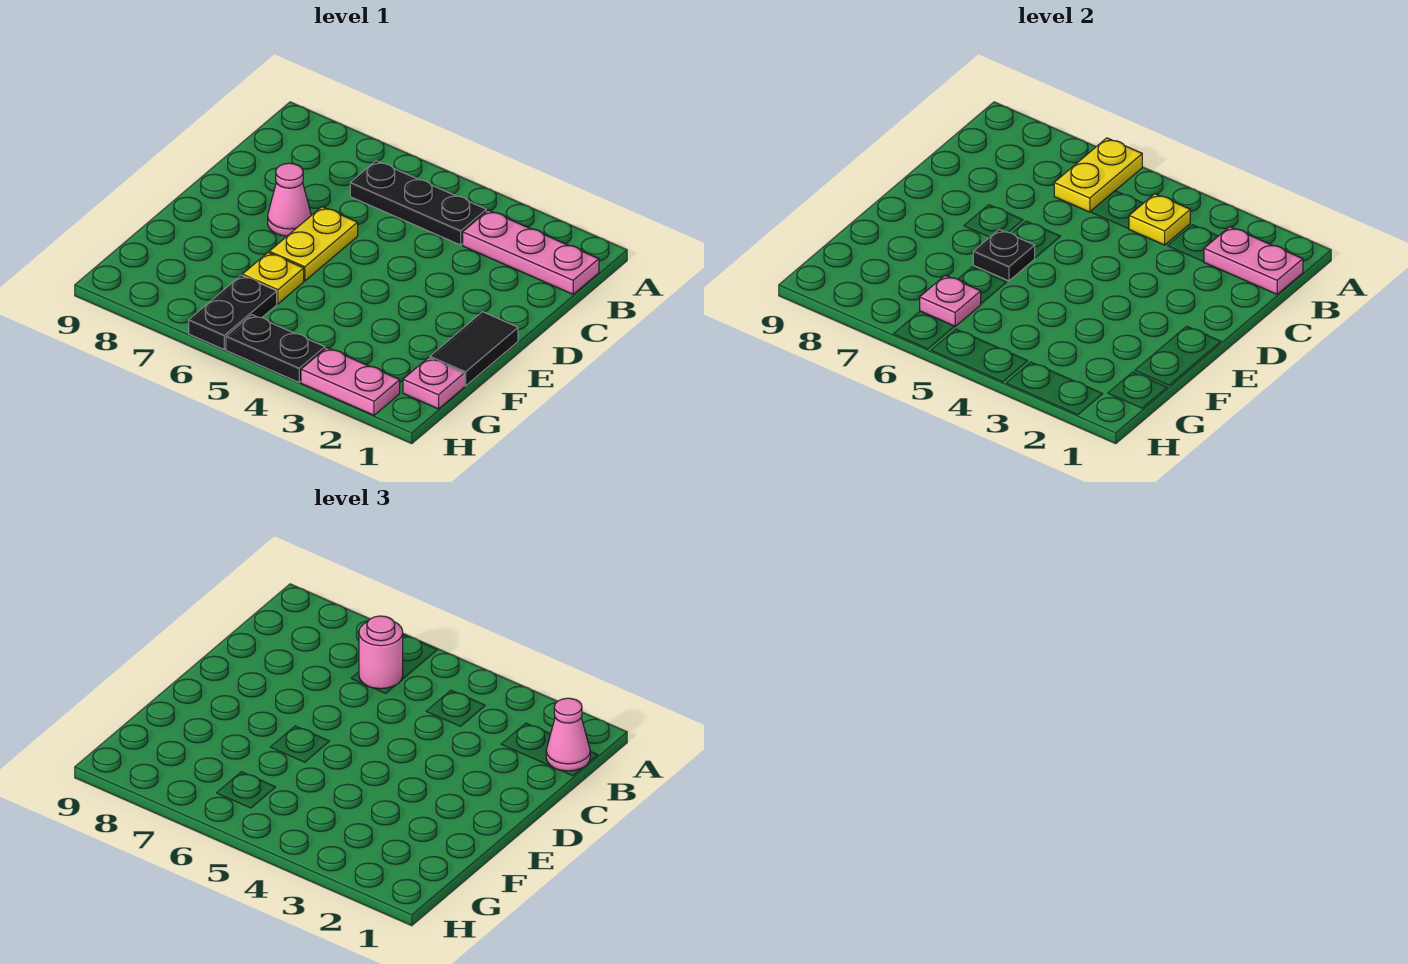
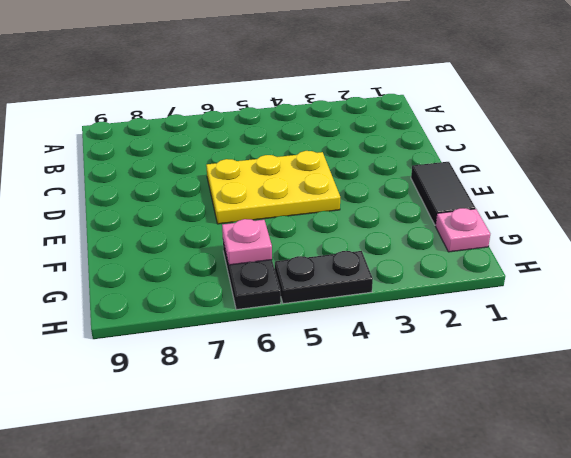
yellow 2x3 plate [206,151,340,224] -> yellow 1x2 plate [269,207,358,281]
none -> pink 1x3 plate [463,210,599,294]
none -> black 1x3 plate [350,161,486,245]
none -> pink 1x1 cone [268,163,311,236]

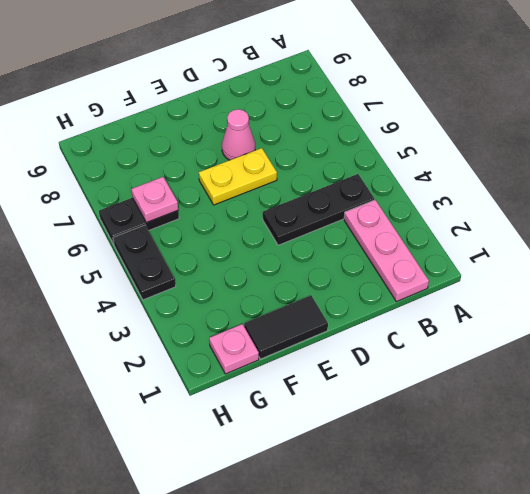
black 1x3 plate [263,174,375,245] -> black 1x3 plate turned to [350,161,486,245]
none -> yellow 1x1 plate [242,252,304,304]
none -> pink 1x2 plate [301,348,400,415]
none -> yellow 1x2 plate [1054,138,1142,212]

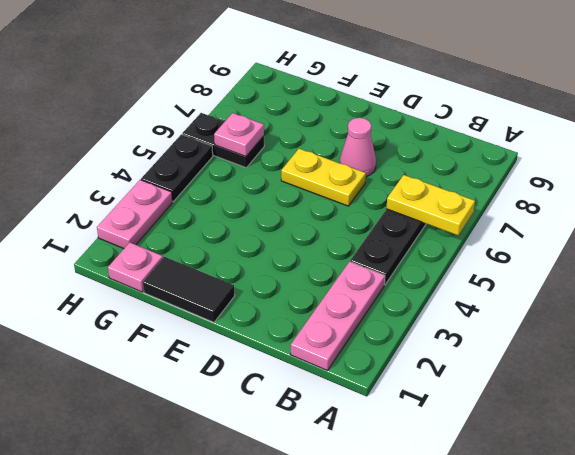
none -> yellow 1x1 plate [242,252,304,304]
none -> pink 1x2 plate [1204,227,1303,294]
none -> yellow 1x1 plate [1129,194,1190,245]

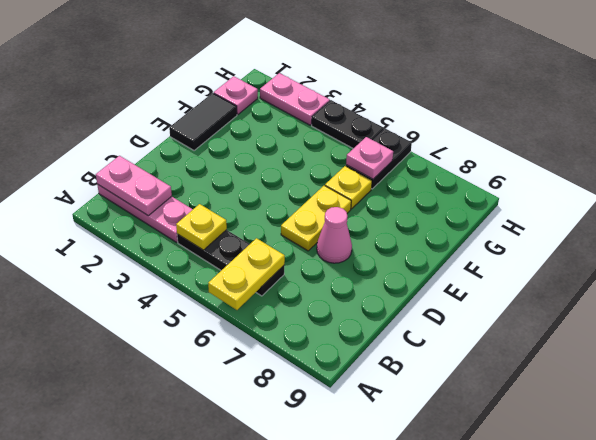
none -> black 1x1 plate [973,230,1035,281]
none -> pink 1x1 cone [546,698,590,771]
none -> pink 1x1 round brick [359,616,403,689]

